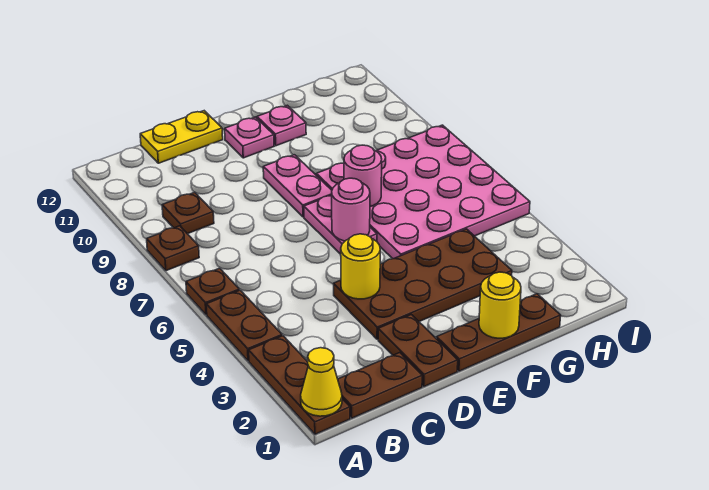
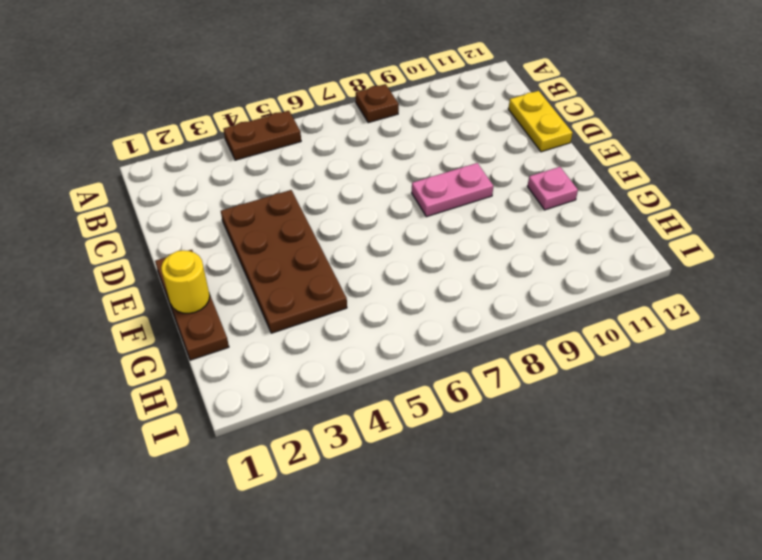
none -> brown 1x3 plate [249,336,350,434]
none -> brown 1x1 plate [186,268,239,315]
none -> brown 1x2 plate [338,353,422,418]

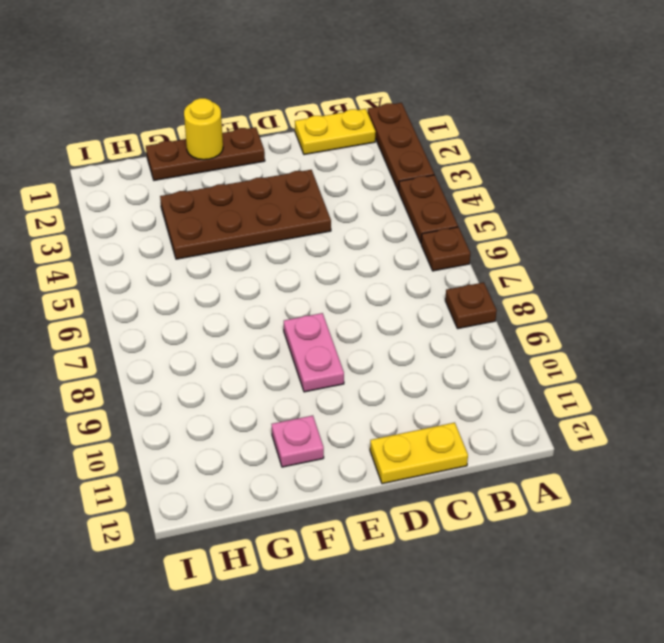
yellow 1x2 plate [295,109,376,155] -> brown 1x2 plate [338,353,422,418]
none -> brown 1x1 plate [162,192,214,234]
none -> brown 1x2 plate [378,314,458,386]
none -> pink 1x2 plate [304,195,377,254]

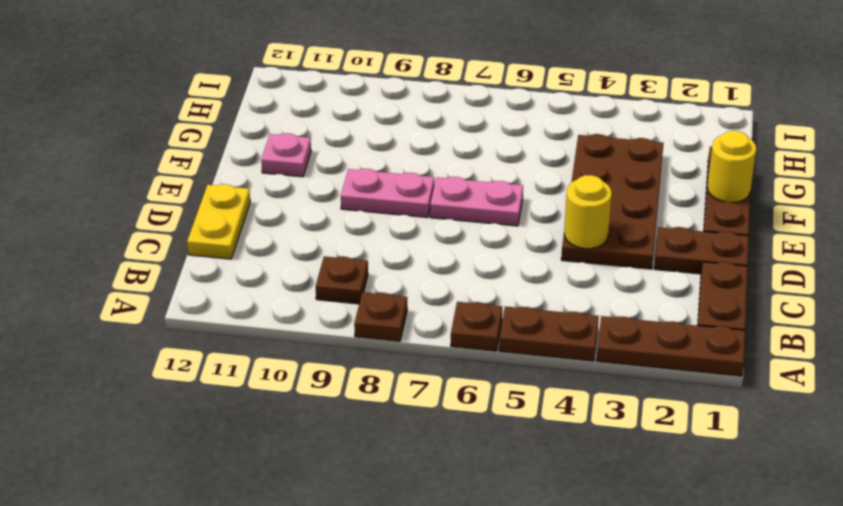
none -> pink 1x1 plate [225,117,274,158]
none -> pink 4x4 plate [316,125,530,259]
none -> yellow 1x1 cone [301,348,342,416]

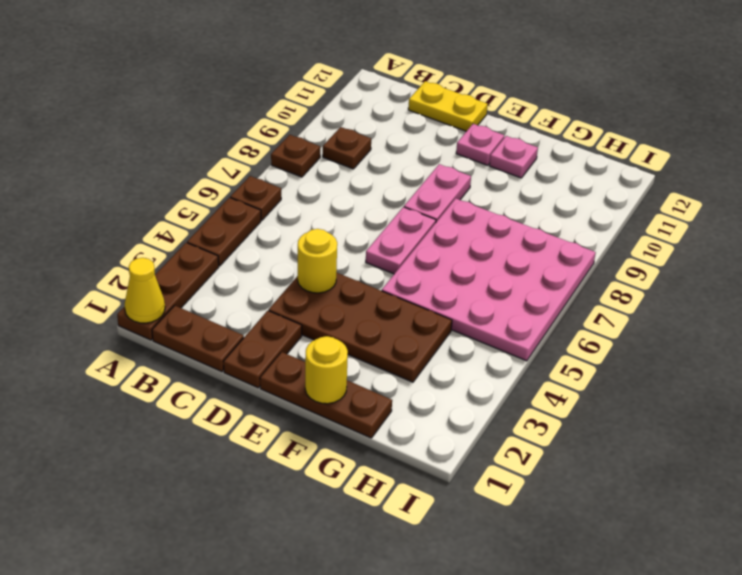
none -> pink 1x1 round brick [332,178,370,241]
none -> pink 1x1 round brick [344,145,382,207]

